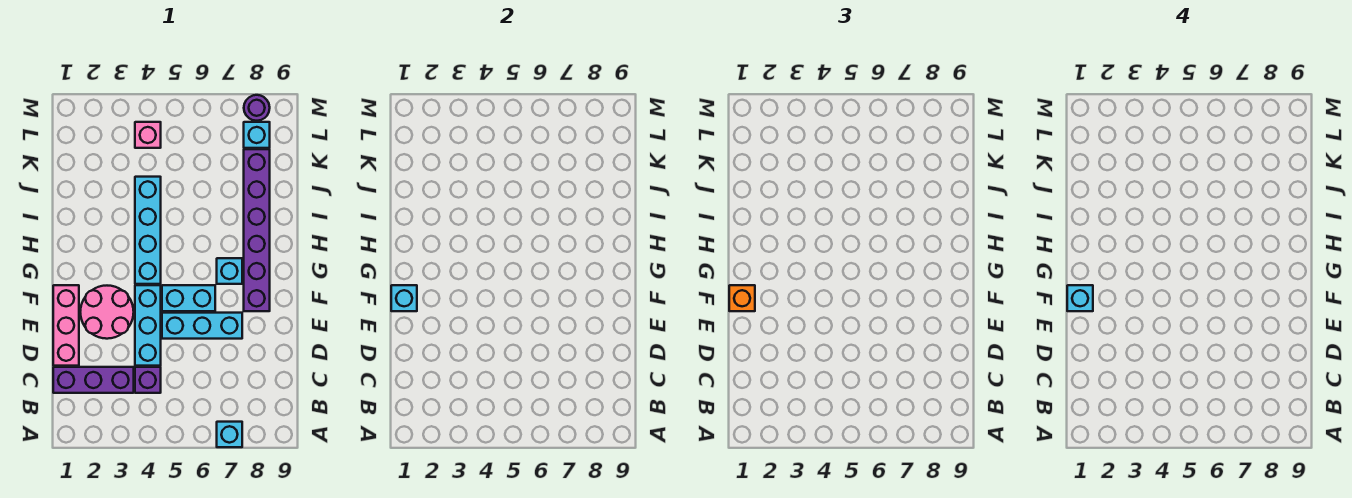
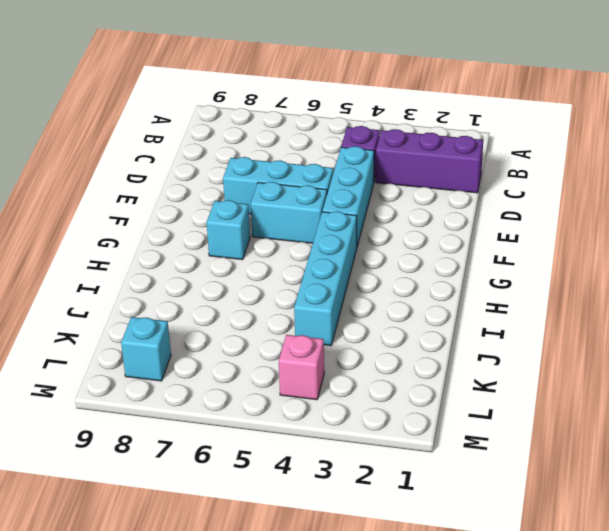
none -> cyan 1x1 brick [217,422,242,447]
none -> pink 1x3 brick [53,285,79,366]
none -> pink 2x2 round brick [80,286,134,339]

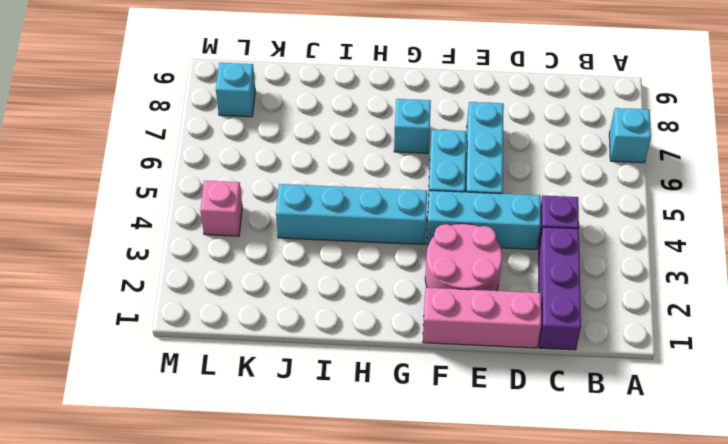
none -> purple 1x6 brick [244,149,270,311]
none -> purple 1x1 round brick [244,95,270,121]
none -> cyan 1x1 brick [391,285,417,311]

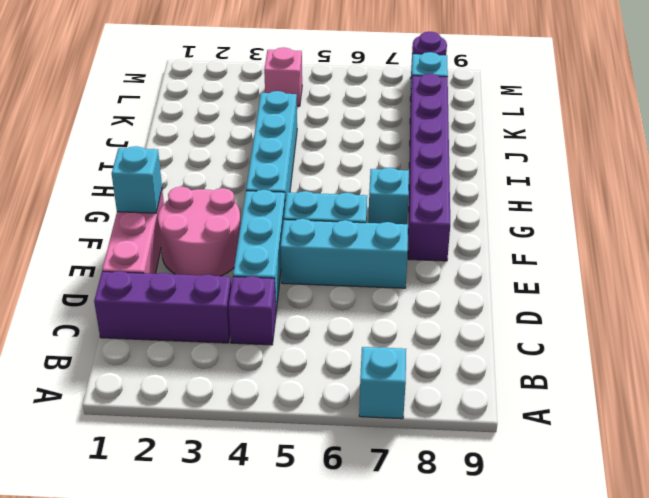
none -> orange 1x1 brick [729,285,755,311]
none -> cyan 1x1 brick [1067,285,1093,311]

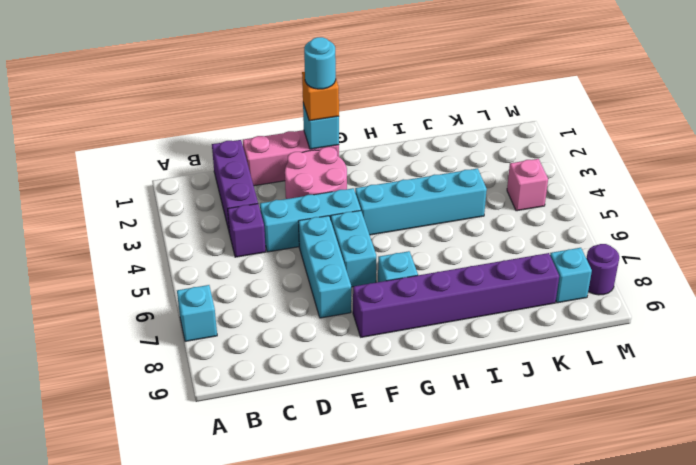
cyan 1x1 round brick [304,37,336,89] -> cyan 1x1 brick [1067,285,1093,311]

